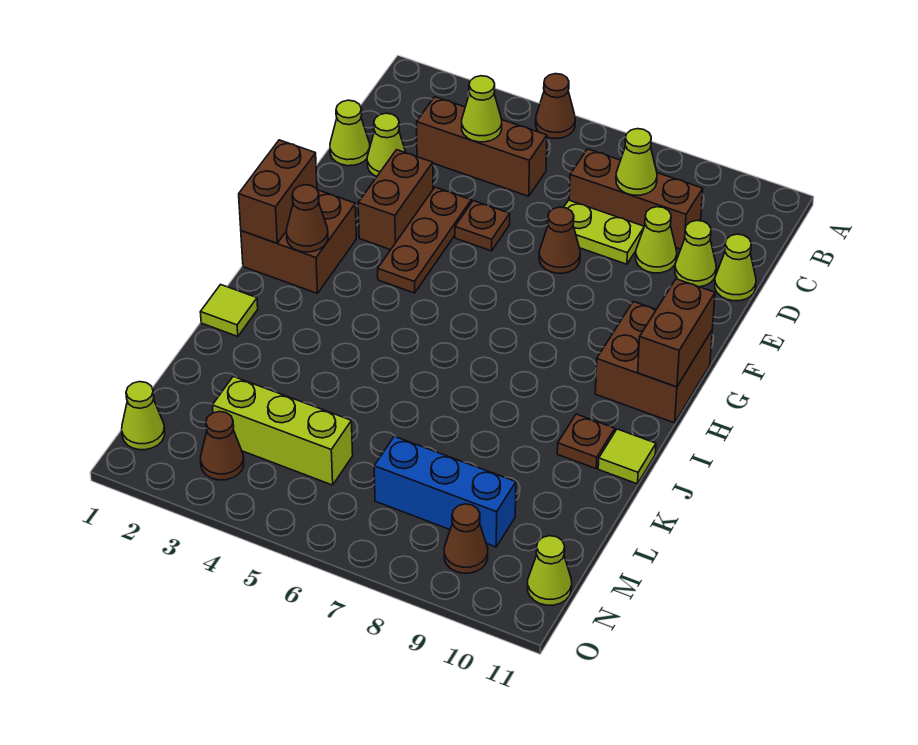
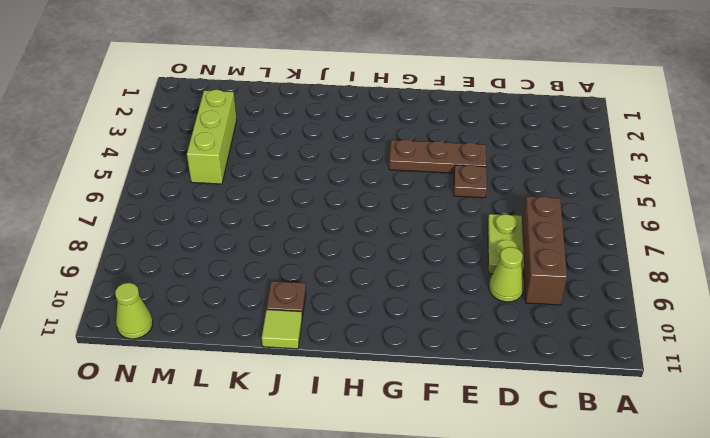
none -> brown 1x1 cone [536,74,575,138]
none -> brown 1x3 brick [417,97,547,196]
none -> lime 1x1 cone [330,100,370,166]

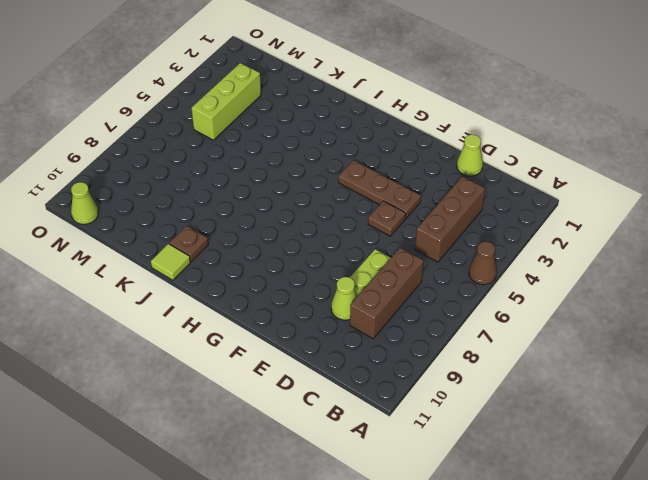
none -> lime 1x1 cone [367,113,406,176]
none -> lime 1x1 cone [675,220,716,287]
none -> lime 1x1 cone [715,234,756,301]

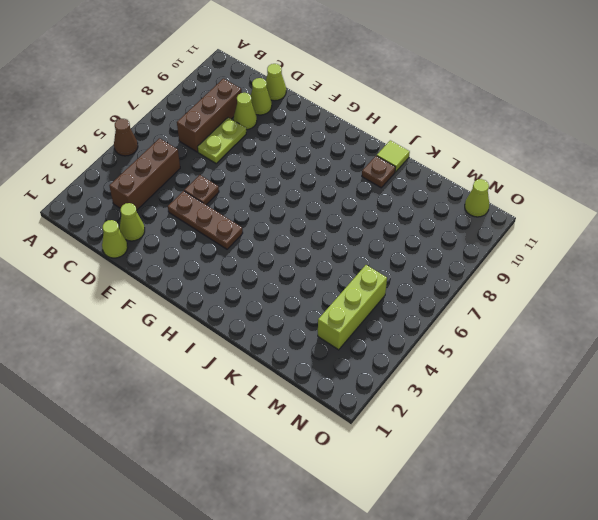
none -> brown 1x2 brick [358,150,433,250]
none -> brown 1x1 cone [539,207,580,273]
none -> brown 2x2 brick [241,190,356,293]

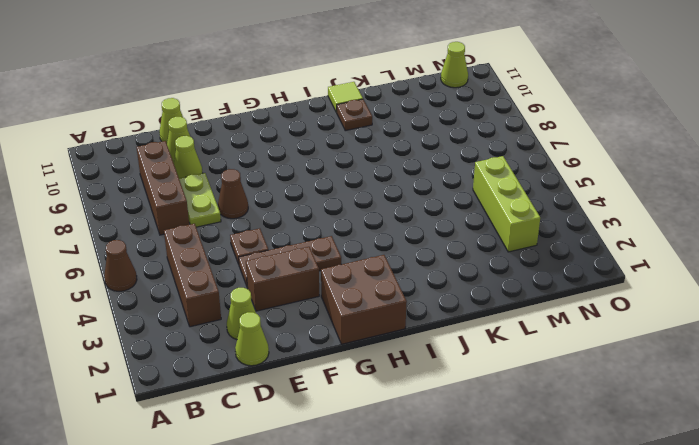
none -> brown 2x2 brick [595,301,712,423]
none -> lime 1x1 tile [200,285,258,336]
none -> blue 1x3 brick [374,436,516,547]

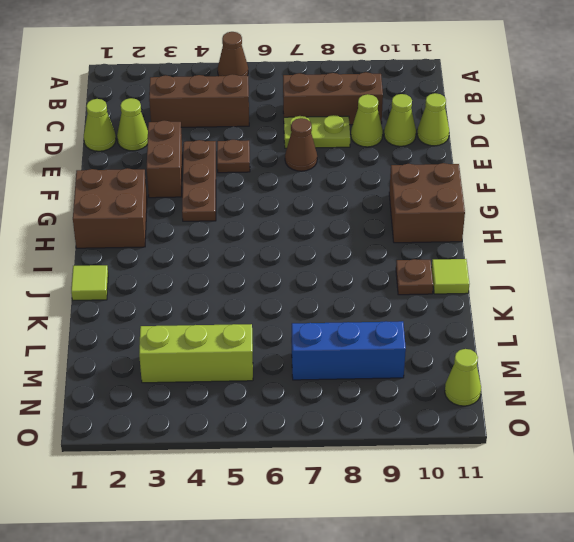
none -> lime 1x1 cone [122,382,165,450]
none -> brown 1x1 cone [201,412,244,480]
none -> brown 1x1 cone [444,504,488,573]

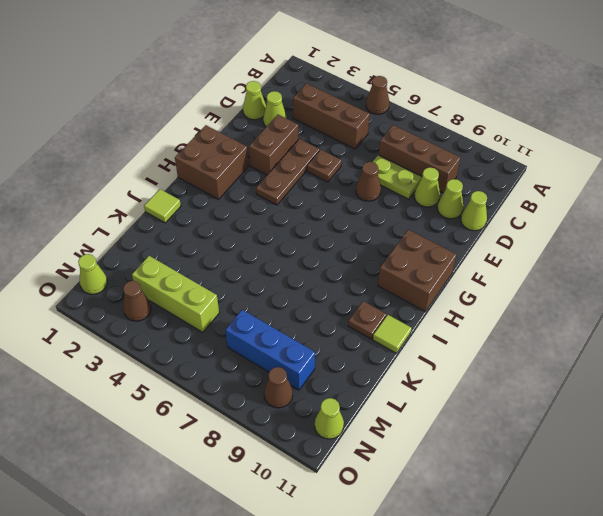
none -> lime 1x1 cone [462,76,502,142]
none -> lime 1x1 cone [616,129,657,195]
none -> brown 1x2 brick [239,140,317,243]

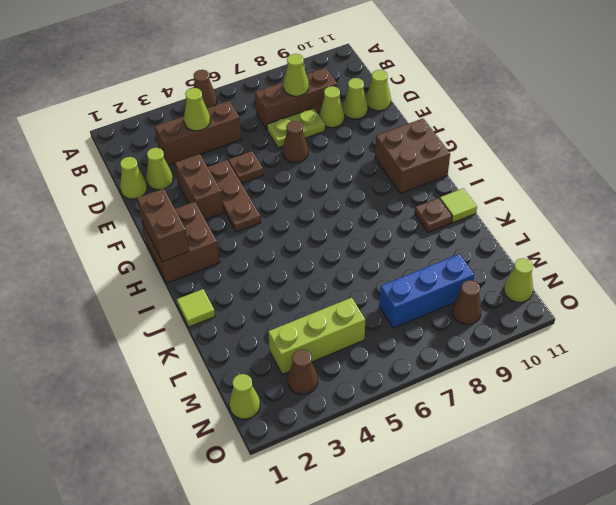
none -> brown 1x2 brick [638,279,715,387]
none -> brown 1x1 cone [287,185,328,252]

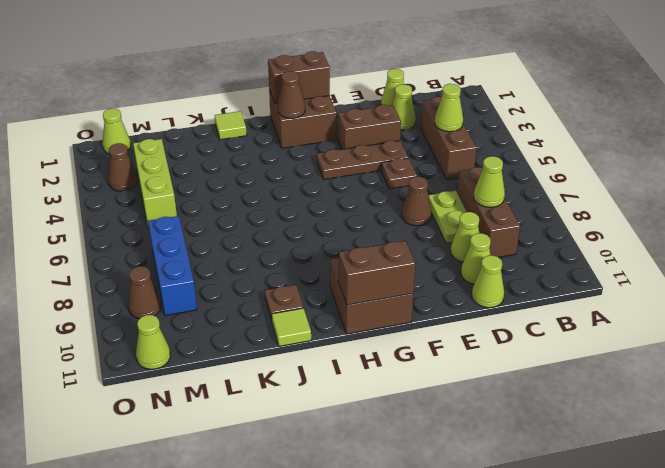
none -> brown 1x1 cone [536,74,575,138]

